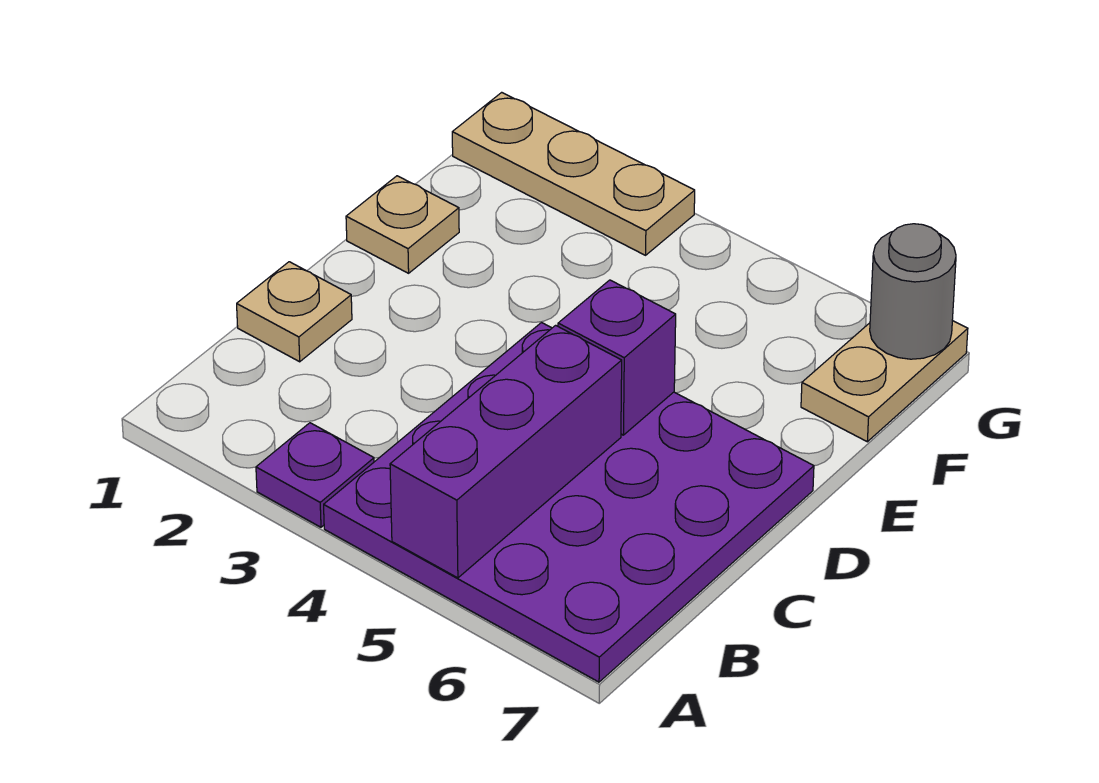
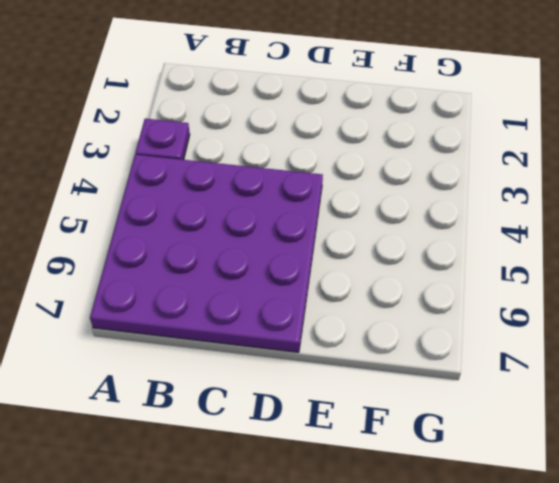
none -> tan 1x1 plate [237,262,352,362]
none -> tan 1x1 plate [346,176,459,273]

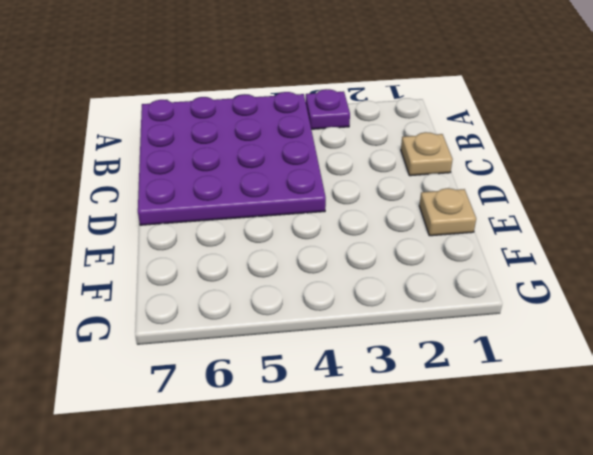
none -> tan 1x2 plate [801,321,968,442]
none -> tan 1x3 plate [452,92,695,255]

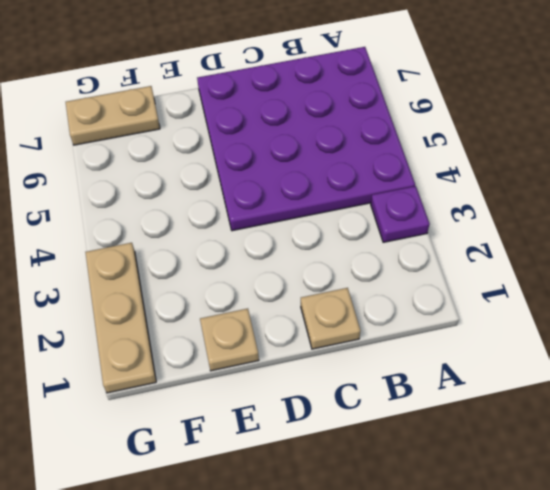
none -> purple 1x3 brick [390,325,622,578]
none -> purple 1x1 brick [558,280,676,435]

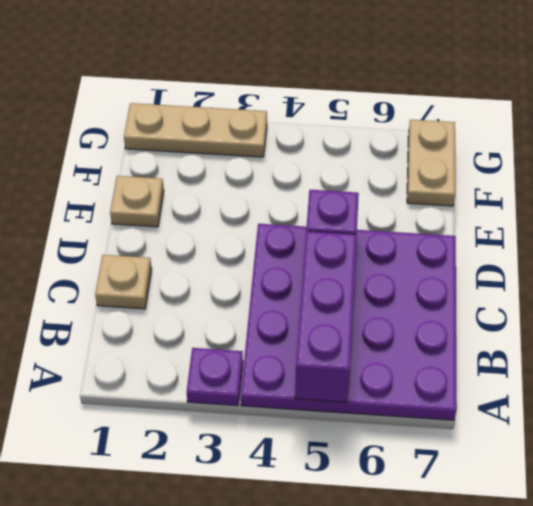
none -> grey 1x1 round brick [870,224,956,359]

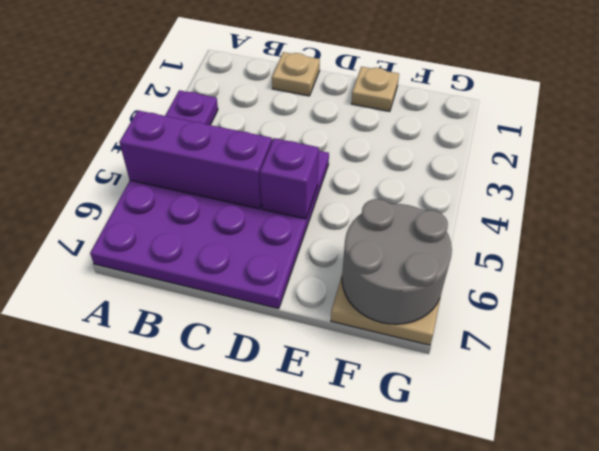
grey 2x2 round brick [342,199,452,324] -> grey 1x1 round brick [870,224,956,359]
none -> tan 1x3 plate [452,92,695,255]

